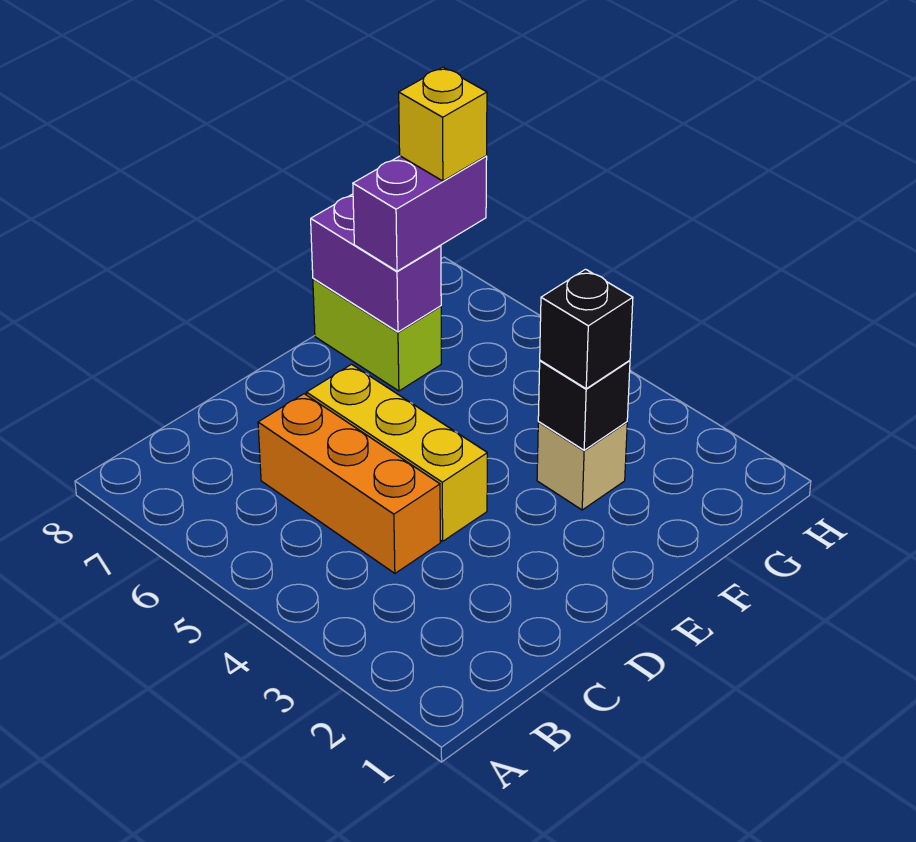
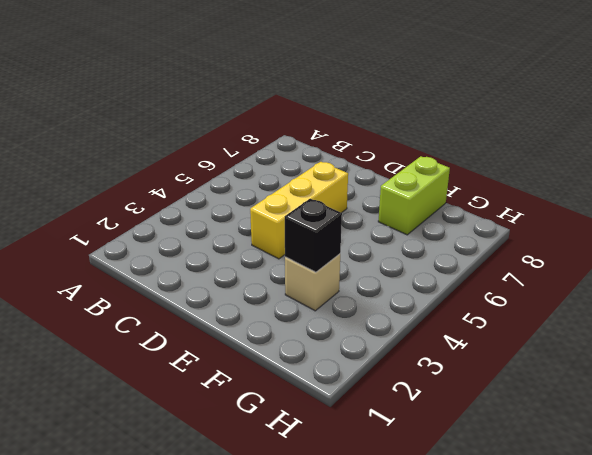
none -> orange 1x3 brick [258,394,440,573]
none -> purple 1x2 brick [311,194,441,332]

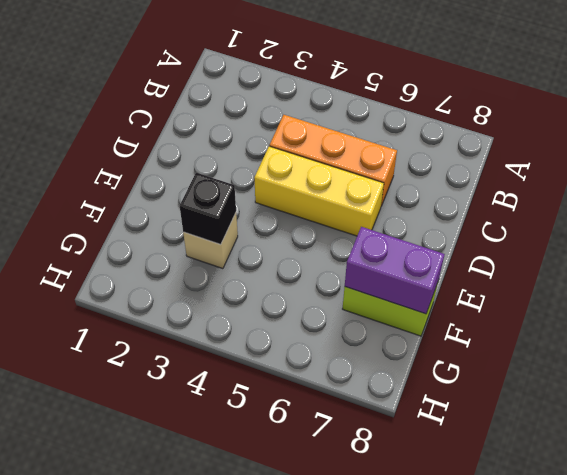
none -> black 1x1 brick [540,269,633,389]
none -> purple 1x2 brick [353,156,487,271]

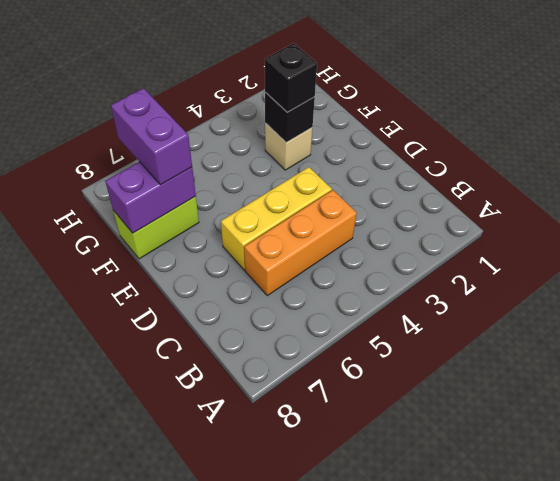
none -> yellow 1x1 brick [399,67,487,181]

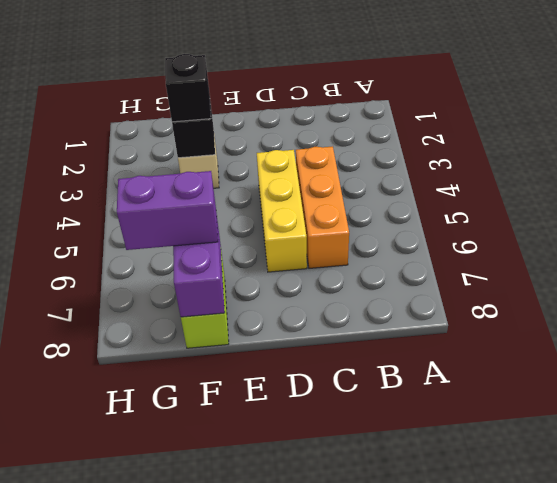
none -> yellow 1x1 brick [399,67,487,181]

